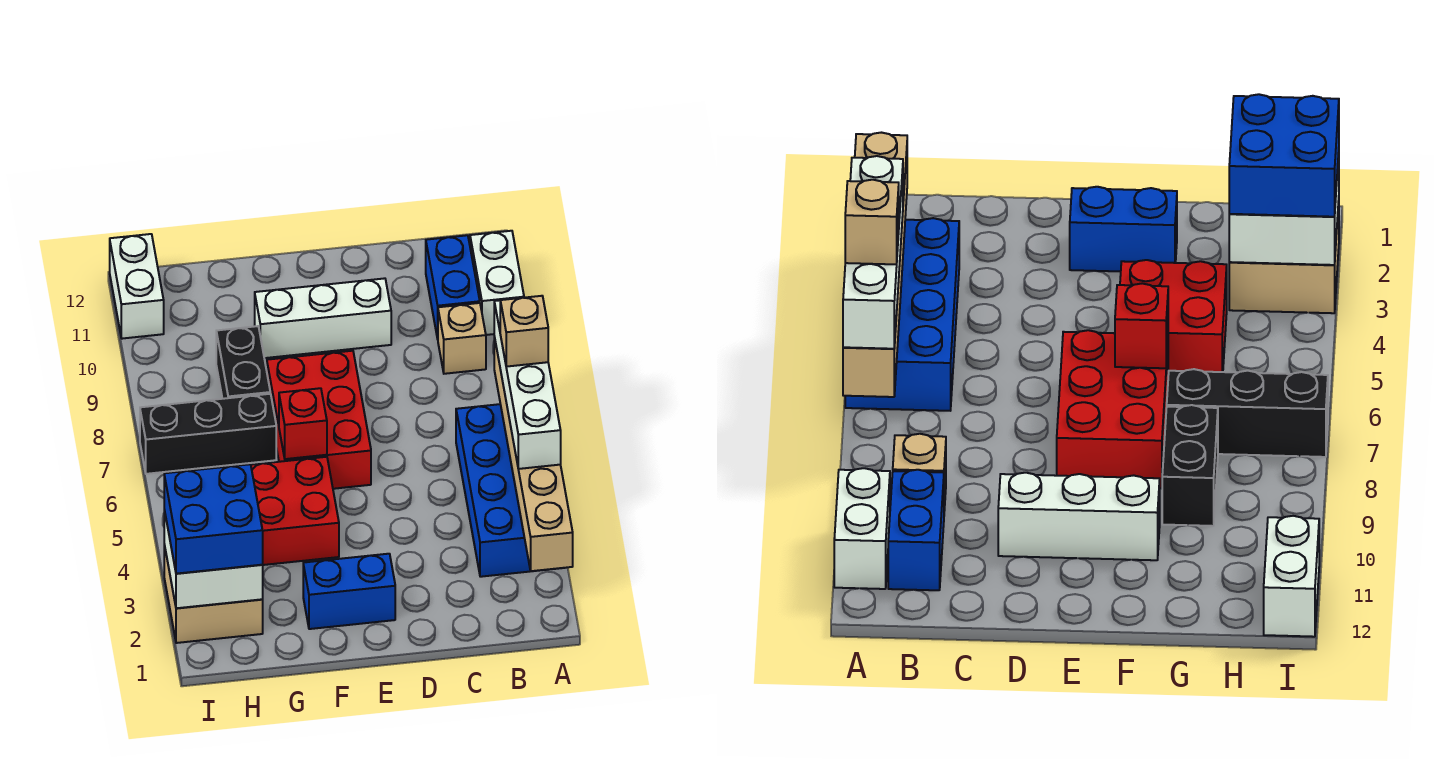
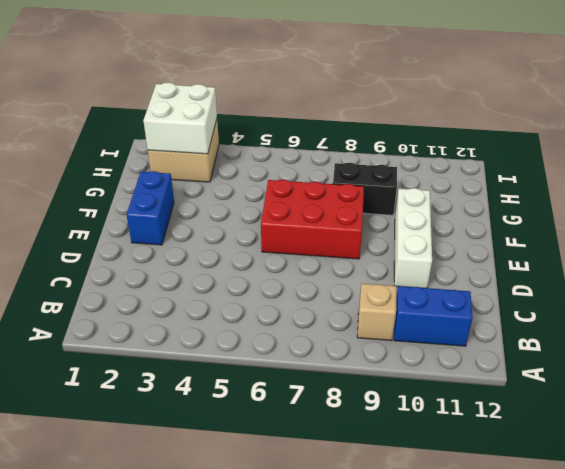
none -> blue 2x4 brick [456,404,559,577]
none -> white 1x2 brick [470,231,524,335]
none -> red 2x2 brick [251,457,339,565]

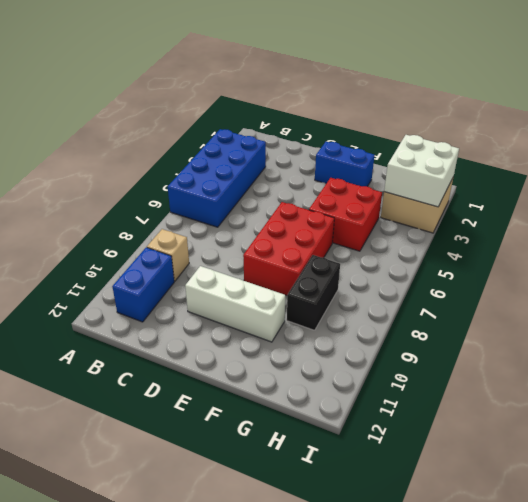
none -> white 1x2 brick [470,231,524,335]
none -> black 1x3 brick [140,394,276,474]
none -> white 1x2 brick [110,234,164,339]

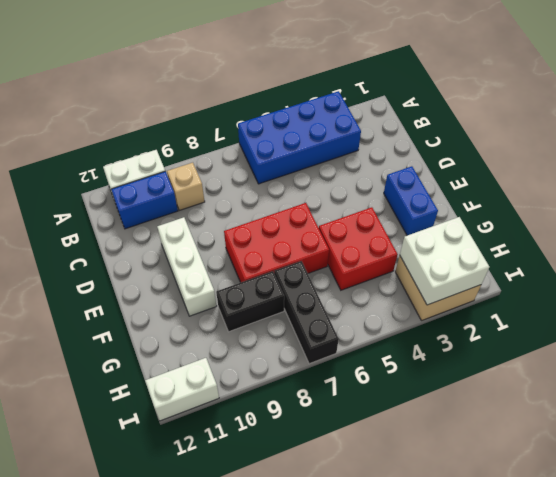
none -> tan 1x6 brick [494,337,573,571]
none -> red 1x1 brick [279,388,327,459]
none -> white 1x4 brick [494,300,561,469]

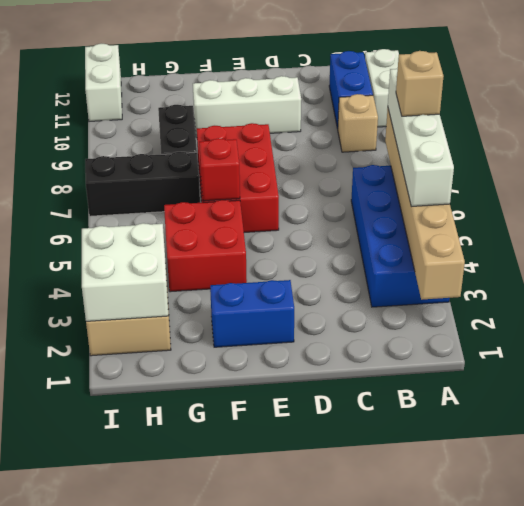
none -> blue 2x2 brick [164,464,263,574]

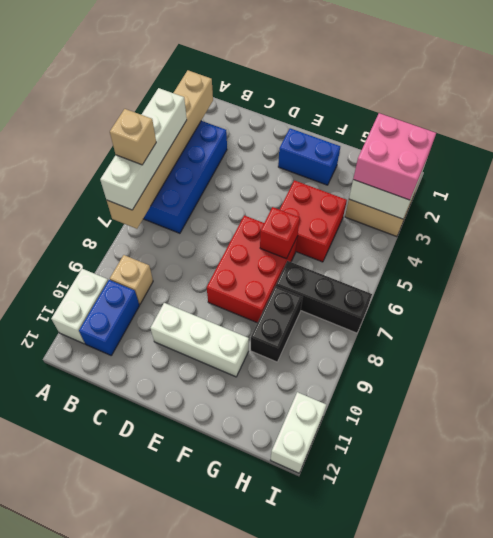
pink 2x2 brick [353,113,436,200] -> blue 2x2 brick [164,464,263,574]

